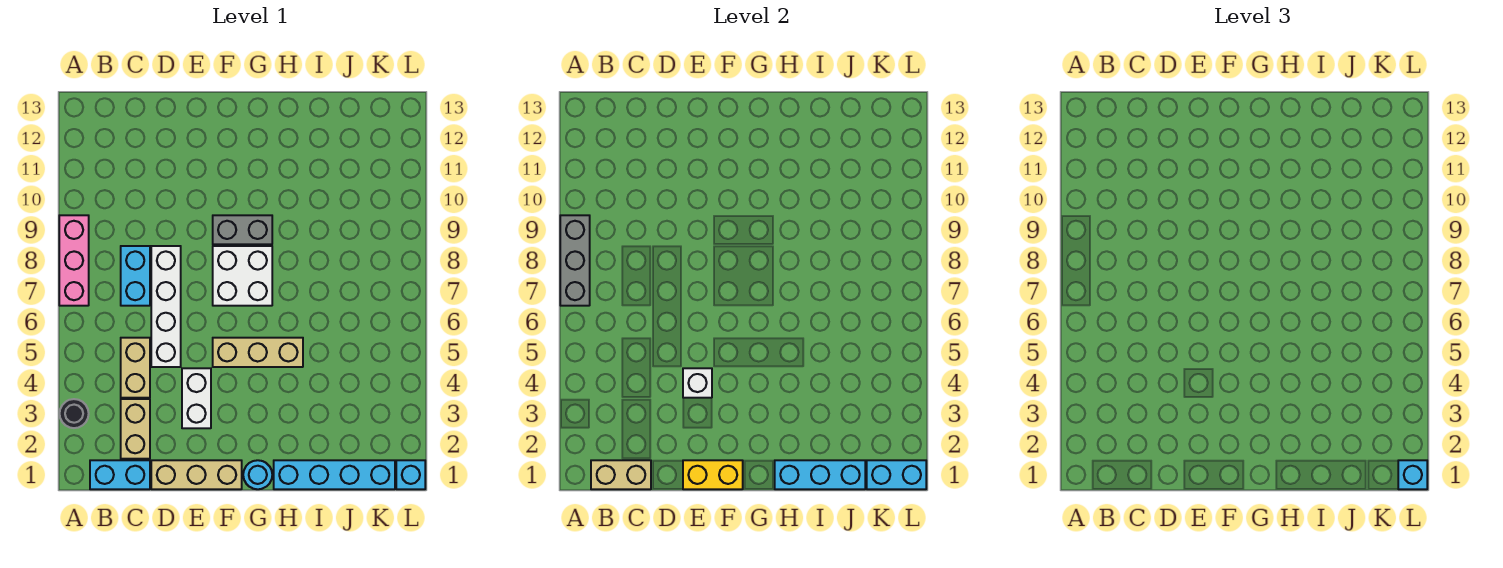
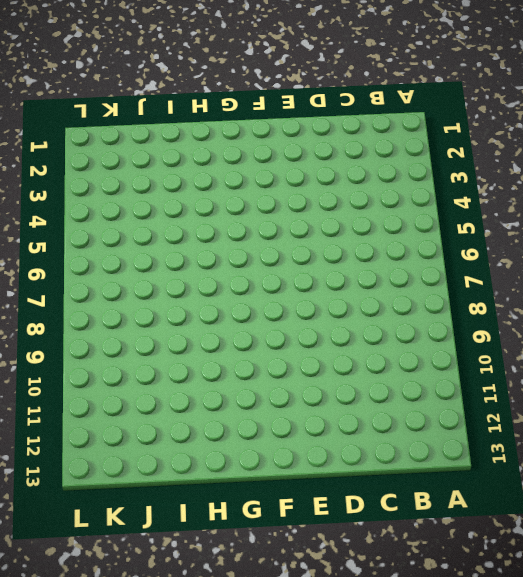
none -> black 1x1 round brick [60,399,89,428]
none -> pink 1x3 brick [59,215,89,306]
none -> cyan 1x2 brick [90,460,150,489]

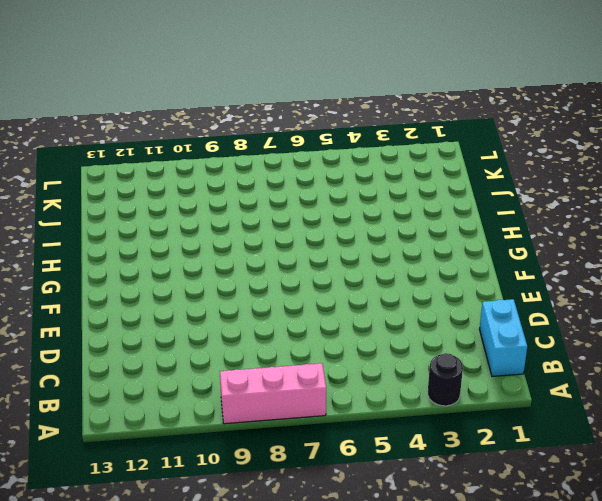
none -> tan 1x2 brick [121,399,150,459]
none -> tan 1x2 brick [121,338,150,398]
none -> cyan 1x2 brick [121,246,150,306]

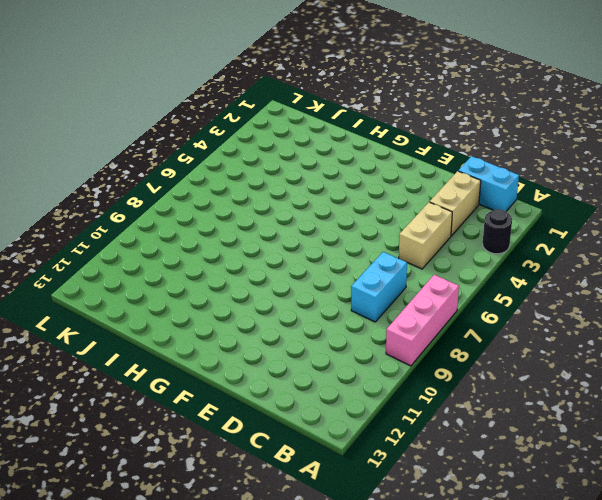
none -> tan 1x3 brick [151,460,242,489]
none -> white 1x4 brick [151,246,181,367]
none -> white 1x2 brick [182,368,211,428]

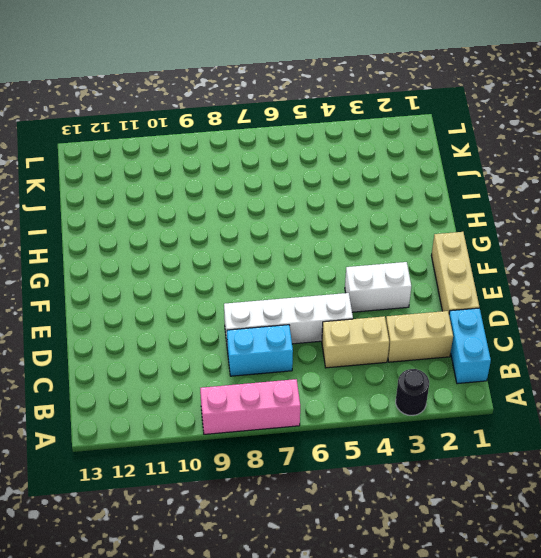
none -> tan 1x3 brick [213,338,303,367]
none -> white 2x2 brick [213,246,272,306]
none -> grey 1x2 brick [213,215,272,244]

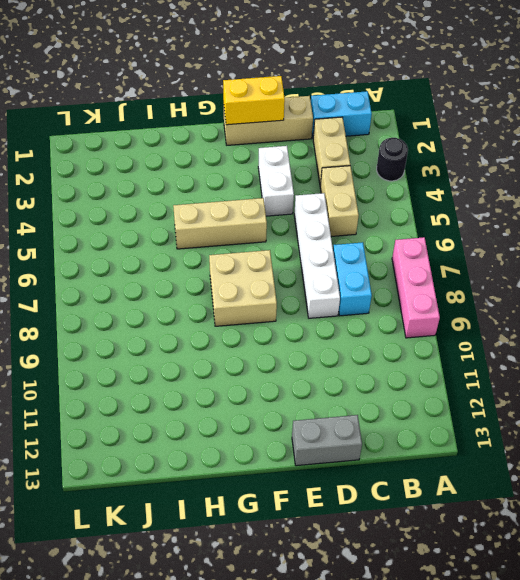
grey 1x2 brick [292,415,362,466] -> grey 1x2 brick moved to [213,215,272,244]
tan 2x2 brick [209,250,277,326] -> white 2x2 brick [213,246,272,306]
none -> cyan 1x1 round brick [243,460,272,489]
none -> cyan 1x4 brick [274,460,395,489]
none -> cyan 1x1 brick [396,460,425,489]

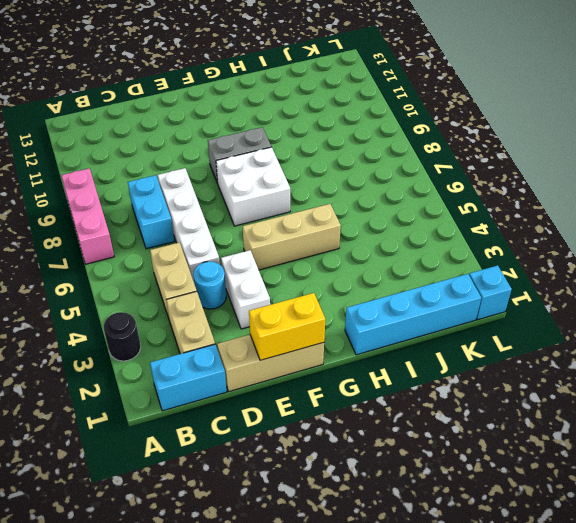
cyan 1x1 round brick [193,261,226,309] -> cyan 1x1 round brick moved to [243,460,272,489]
none -> grey 1x3 brick [560,215,590,306]
none -> tan 1x2 brick [591,460,651,489]
none -> white 1x1 brick [683,368,712,398]

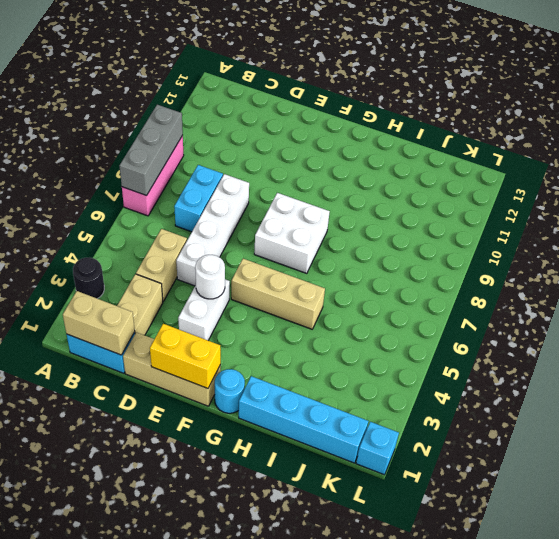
white 1x1 round brick [195,255,225,299] -> white 1x1 brick [683,368,712,398]
none -> grey 1x2 brick [213,215,272,244]
none -> cyan 1x3 brick [775,460,865,489]
none -> cyan 1x2 brick [867,460,926,489]

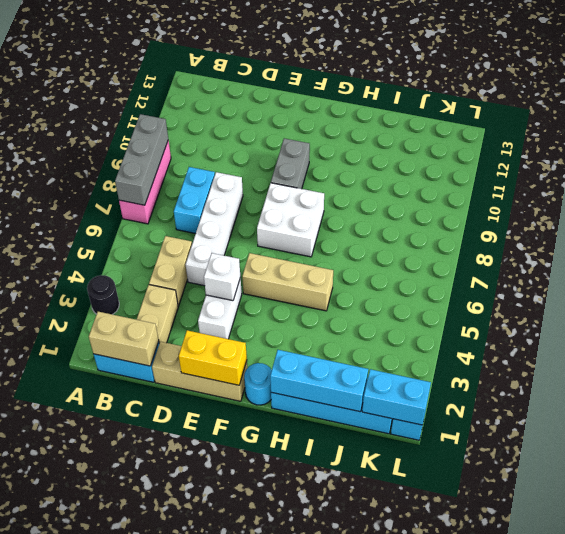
grey 1x2 brick [271,138,310,189] -> grey 1x2 brick turned to [213,215,272,244]
none -> cyan 1x1 brick [1398,460,1427,489]

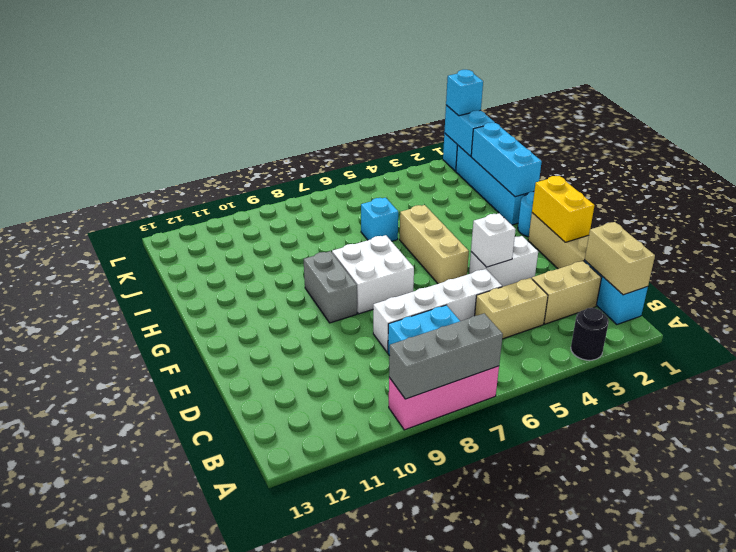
cyan 1x1 brick [361,198,398,241] -> none

